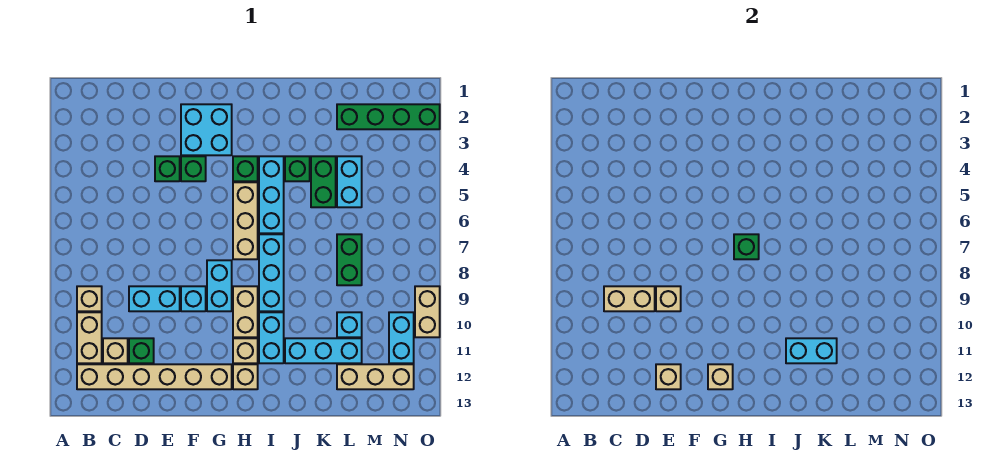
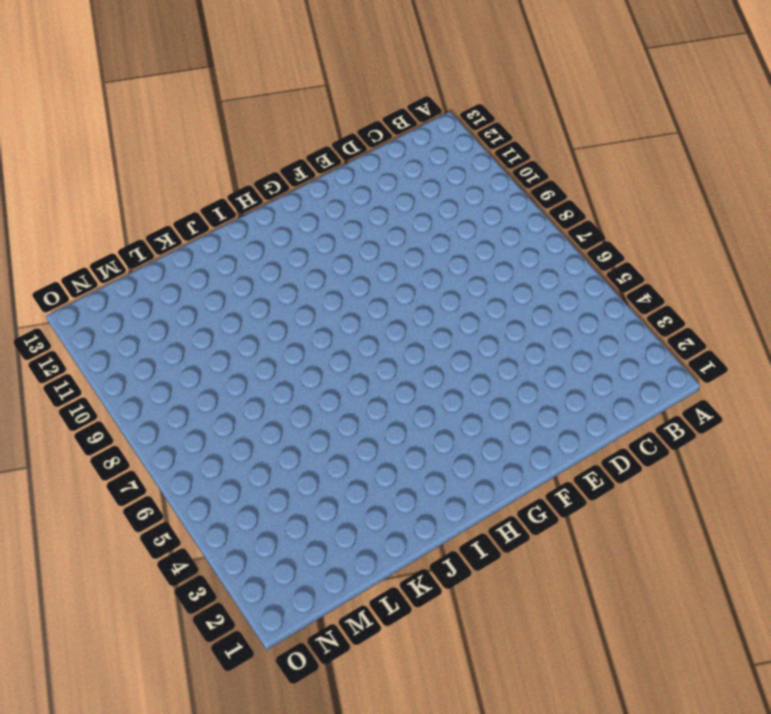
none -> tan 1x1 brick [77,286,102,311]
none -> tan 1x2 brick [77,312,102,363]
none -> tan 1x6 brick [77,364,232,389]
none -> tan 1x1 brick [103,338,128,363]

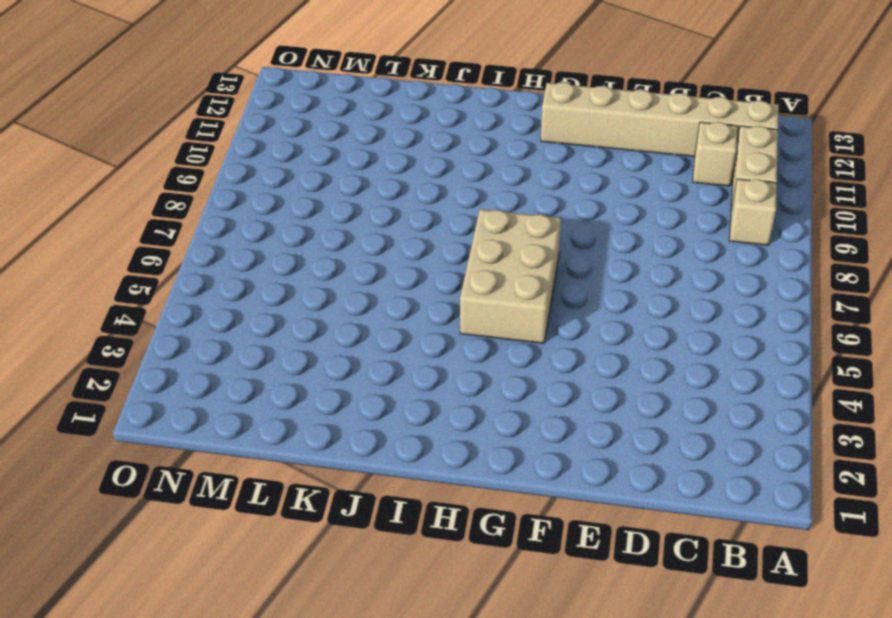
tan 2x3 brick [460,209,561,343] -> tan 1x3 brick [233,182,258,259]
none -> cyan 1x2 brick [129,286,180,311]
none -> green 1x1 brick [129,338,154,363]
none -> green 1x1 brick [155,156,180,181]
none -> cyan 2x2 brick [181,104,232,155]

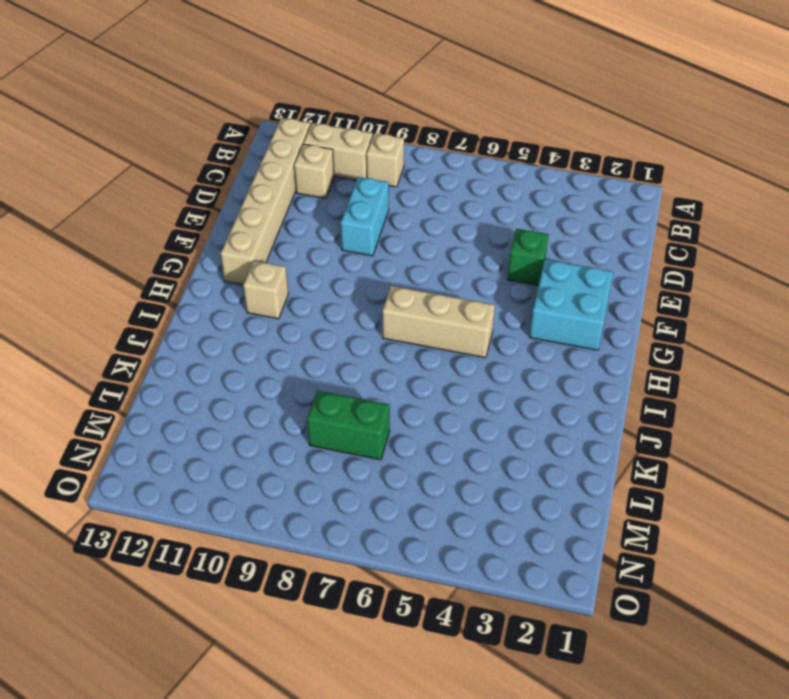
none -> green 1x1 brick [129,338,154,363]
none -> green 1x1 brick [181,156,206,181]
none -> cyan 1x1 brick [181,286,206,311]
none -> cyan 1x2 brick [207,260,232,311]

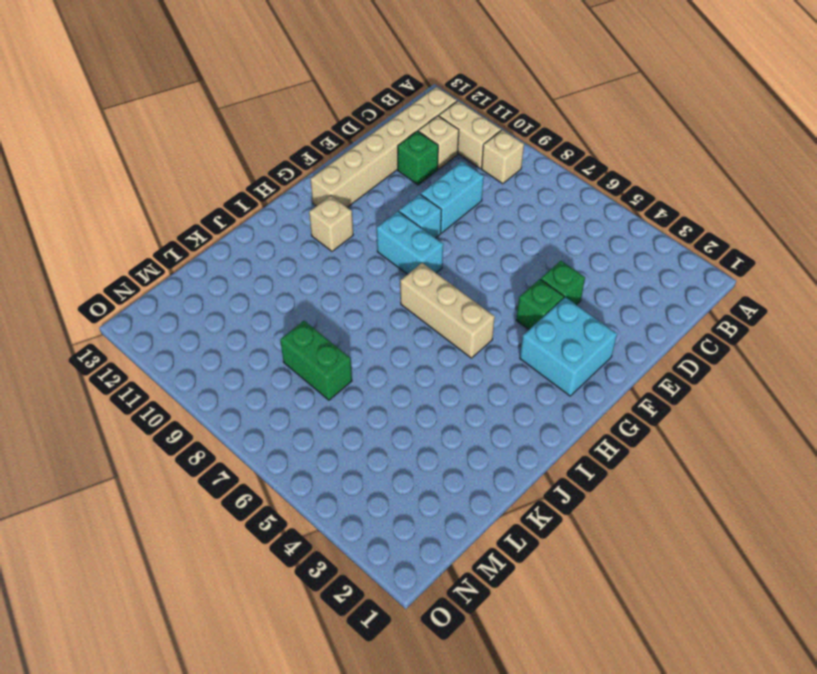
none -> green 1x1 brick [233,156,258,181]
none -> tan 1x2 brick [233,286,258,337]
none -> tan 1x1 brick [233,364,258,389]
none -> cyan 1x3 brick [259,156,284,233]

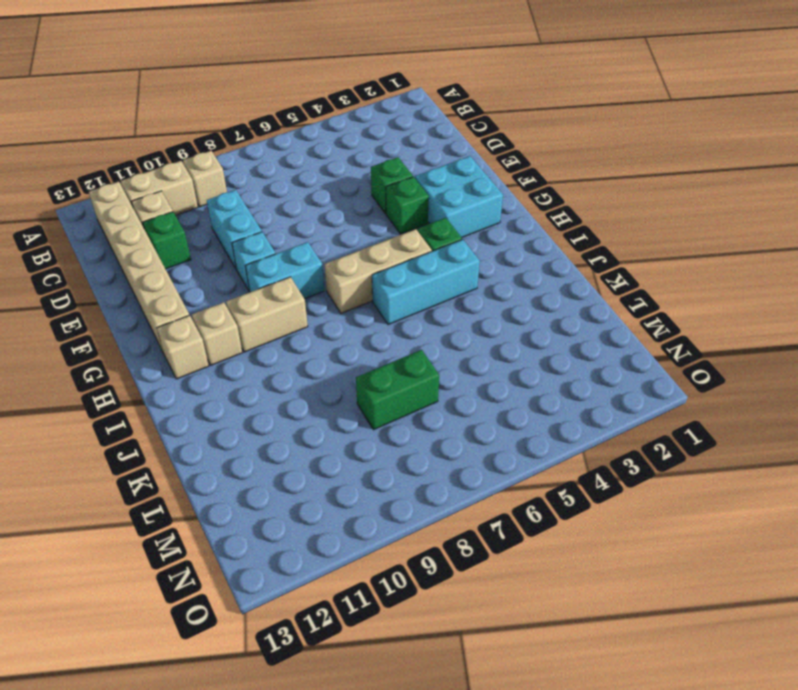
none -> cyan 1x3 brick [259,234,284,311]
none -> cyan 1x2 brick [259,312,284,363]
none -> green 1x1 brick [285,156,310,181]
none -> cyan 1x3 brick [285,338,362,363]

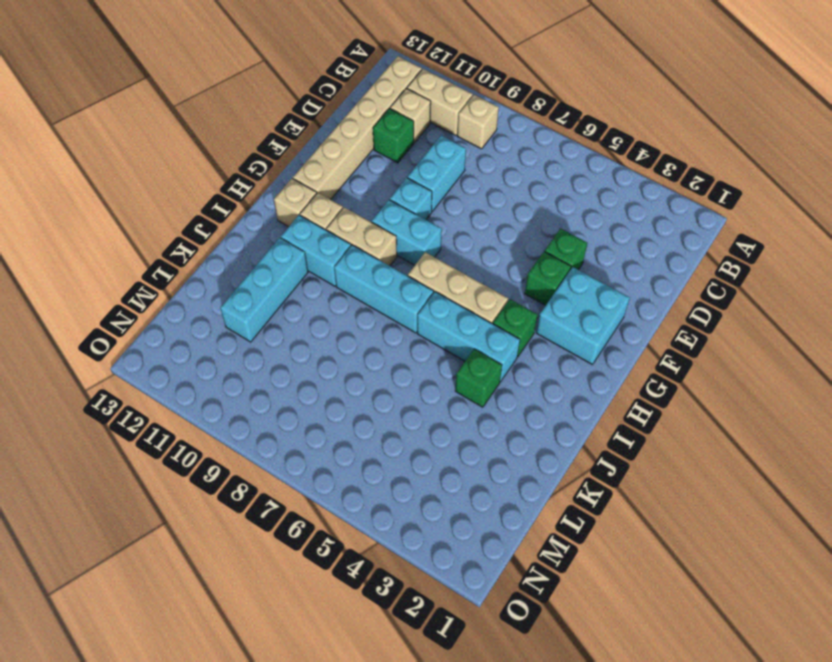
none -> green 1x2 brick [311,156,336,207]
none -> green 1x4 brick [337,104,440,129]
none -> cyan 1x2 brick [337,156,362,207]
none -> green 1x2 brick [337,234,362,285]

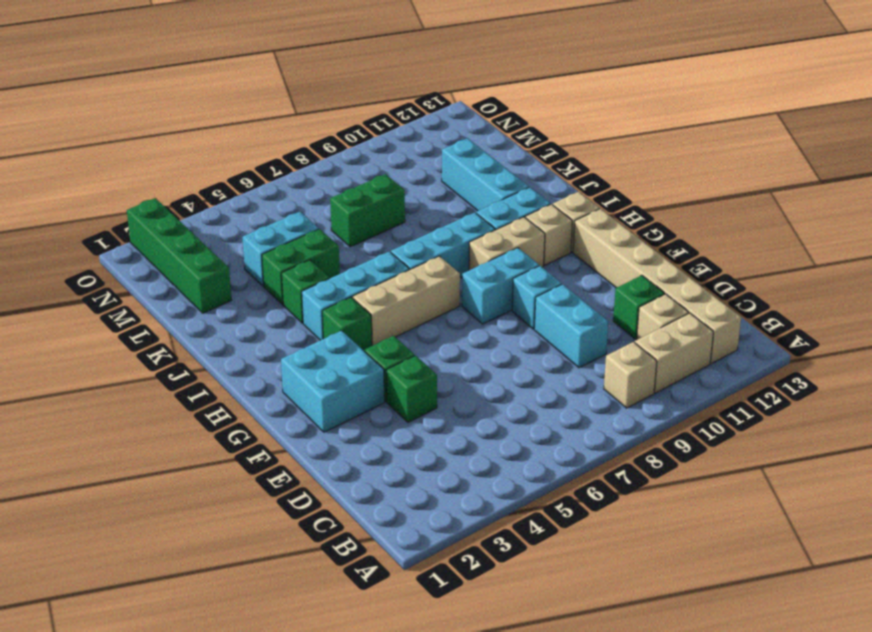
none -> cyan 1x1 brick [337,312,362,337]
none -> tan 1x3 brick [337,364,414,389]
none -> cyan 1x2 brick [389,312,414,363]
none -> tan 1x2 brick [415,286,440,337]

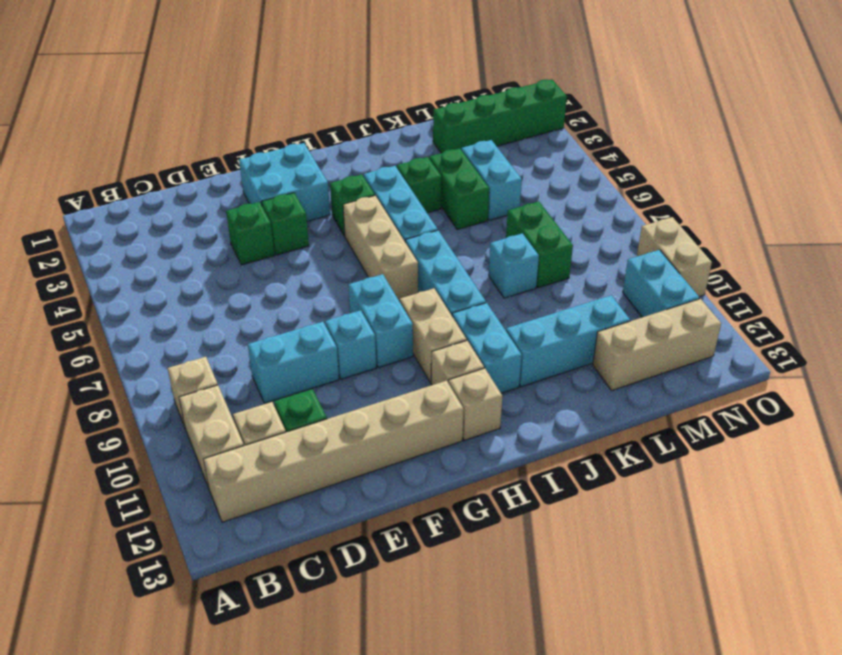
cyan 1x1 brick [489,233,539,298] -> cyan 1x1 brick moved to [337,312,362,337]
none -> tan 1x2 brick [604,286,655,311]
none -> tan 1x1 brick [656,286,681,311]
none -> tan 1x1 brick [656,364,681,389]
none -> tan 1x1 brick [708,364,733,389]

